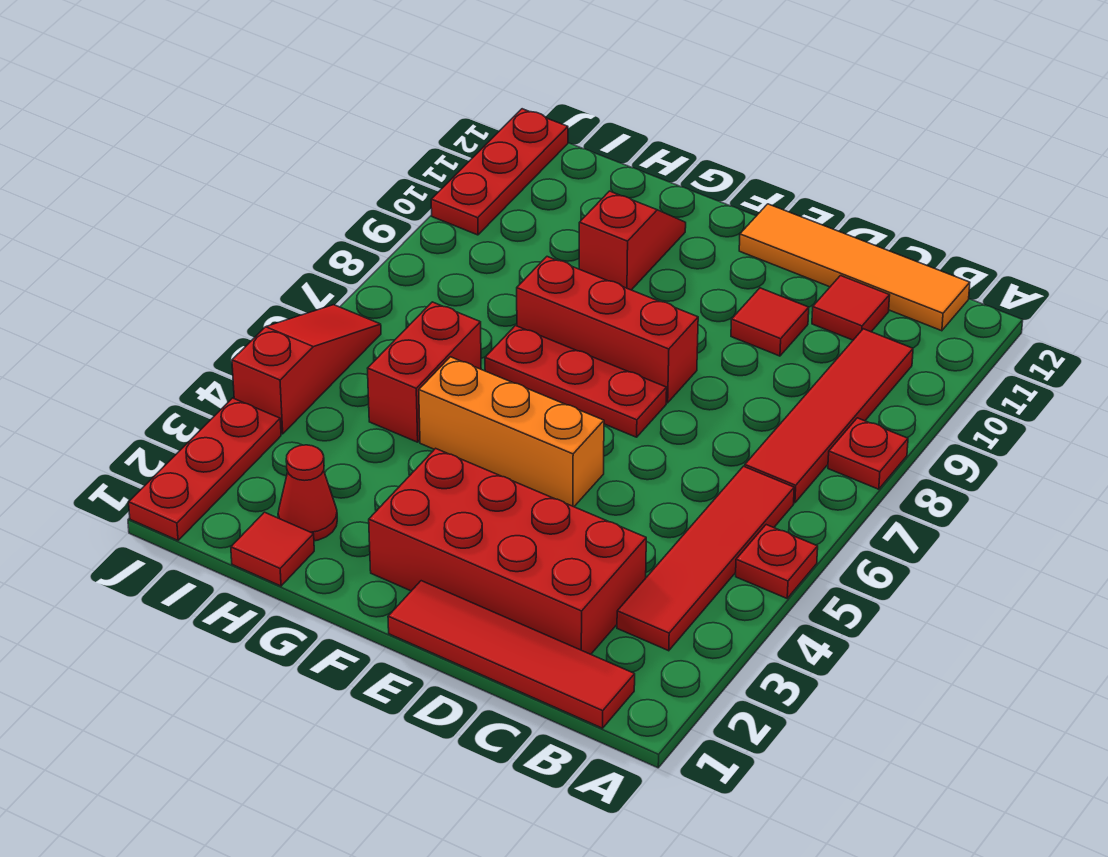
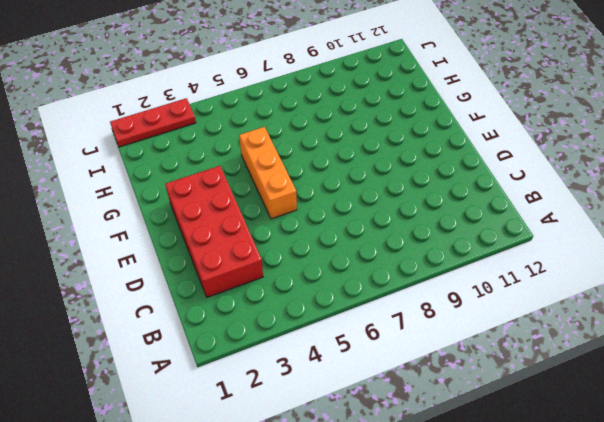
none -> red 1x1 plate [736,525,818,598]
none -> red 1x1 plate [828,418,908,489]
none -> red 1x4 tile [388,581,635,728]

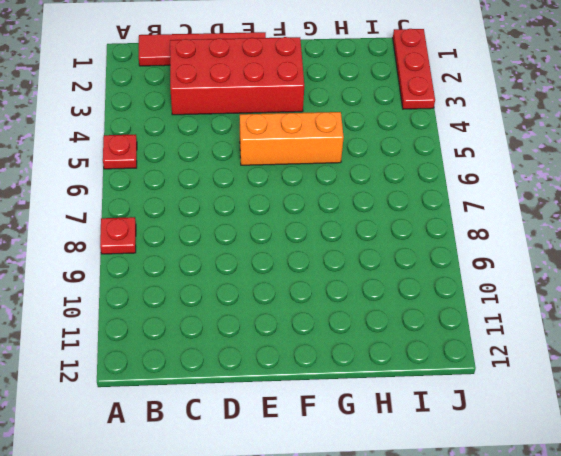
none -> red 1x4 tile [617,466,794,651]
none -> red 1x4 tile [745,329,913,503]
none -> orange 1x4 tile [739,204,970,331]

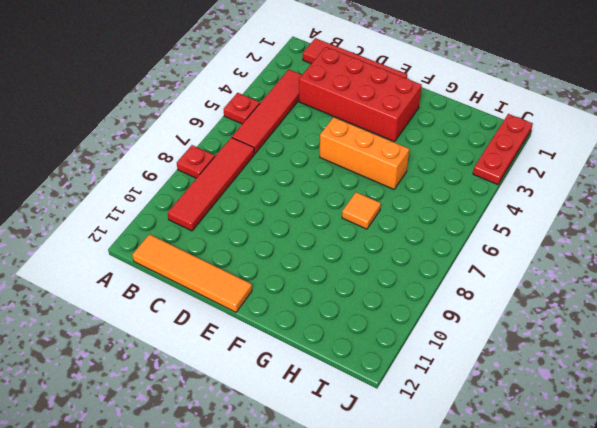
orange 1x1 tile [342,192,381,229] -> red 1x3 plate [485,326,667,437]
none -> red 1x1 tile [812,276,890,340]
none -> red 1x1 tile [731,288,809,356]
none -> red 1x3 brick [517,257,698,403]

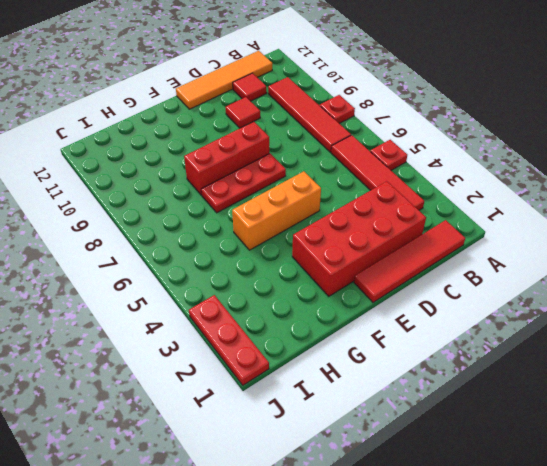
none -> red 1x2 slope [579,191,686,290]
none -> red 1x1 tile [231,512,314,586]
none -> red 1x1 cone [278,445,337,541]

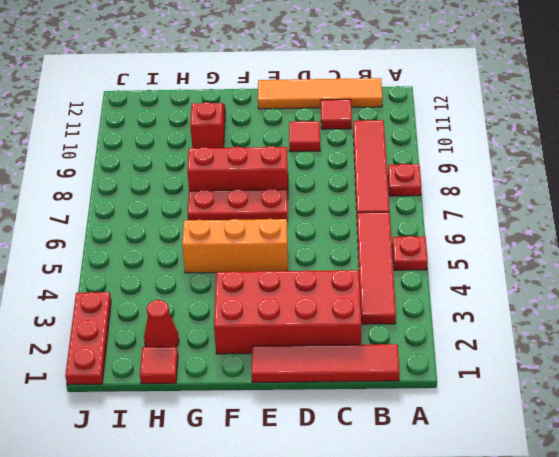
none -> red 1x2 brick [368,302,481,442]
none -> red 1x3 slope [232,305,381,434]
none -> red 1x3 plate [431,109,568,235]

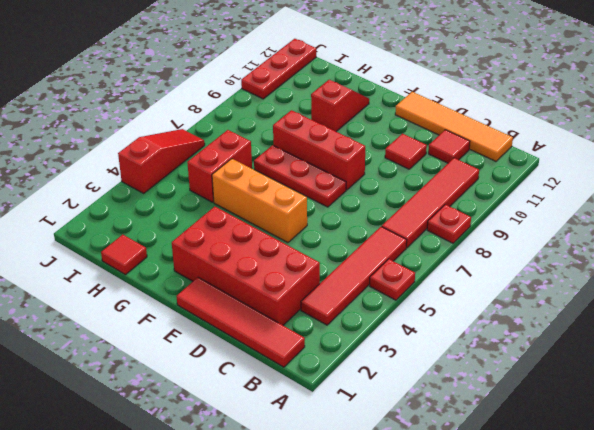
none -> red 1x1 cone [278,445,337,541]
none -> red 1x3 plate [129,398,281,540]

